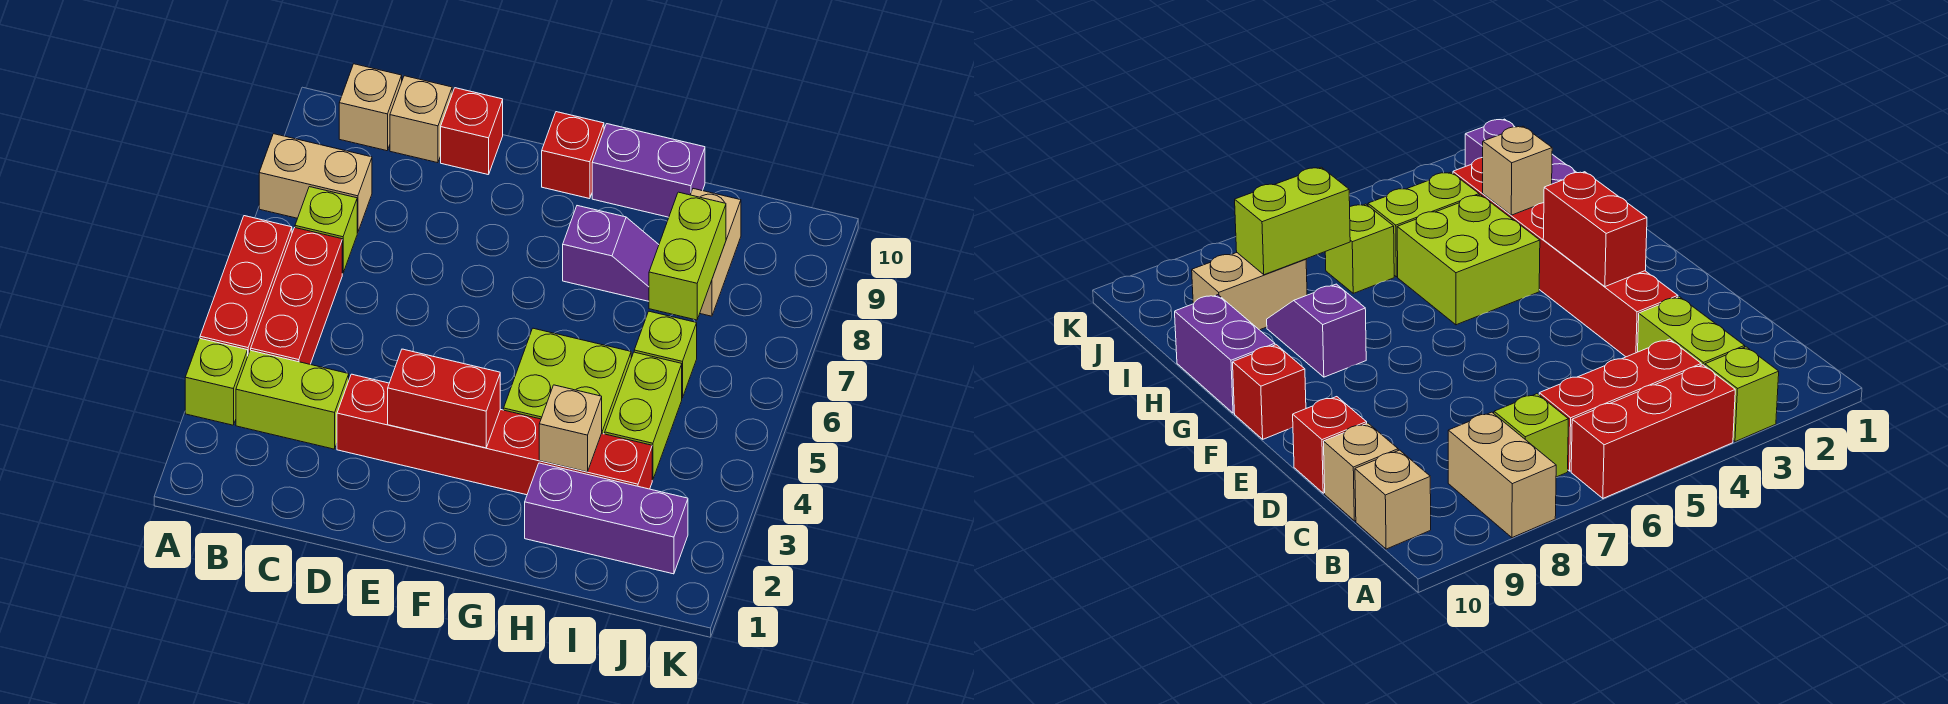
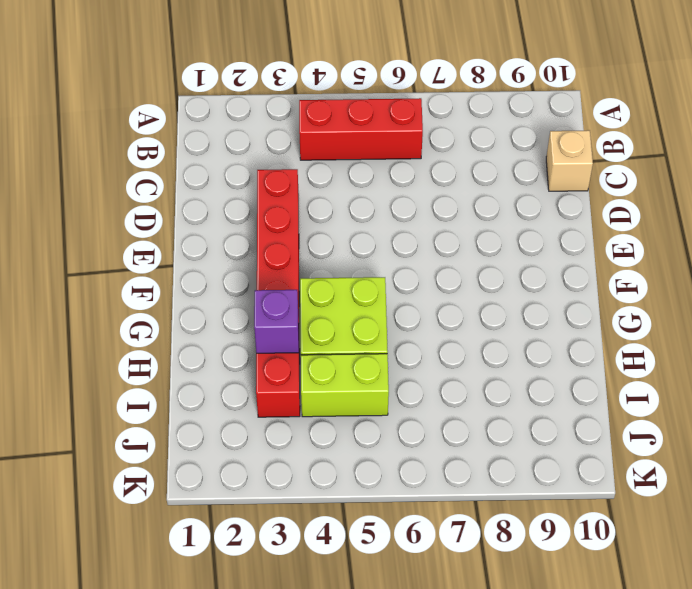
purple 1x1 brick [254,290,299,353] -> tan 1x1 brick [539,385,602,472]
none -> lime 1x1 brick [185,339,248,425]
none -> red 1x3 brick [200,216,292,354]
none -> tan 1x2 brick [259,134,372,233]

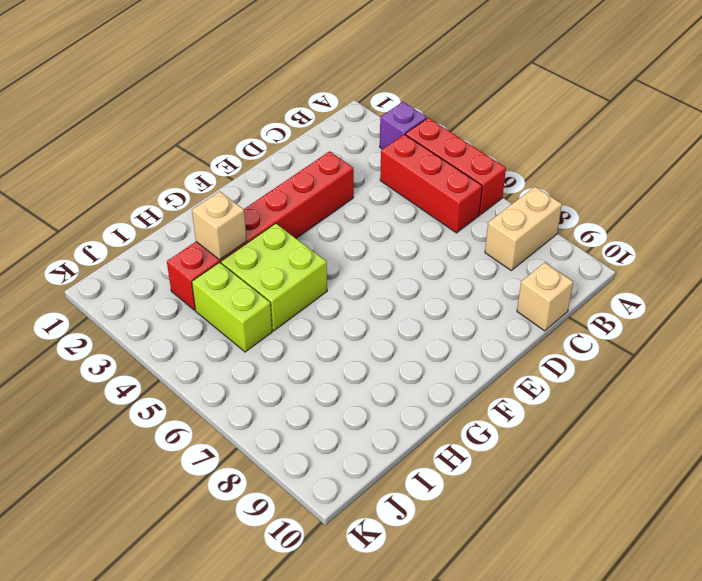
purple 1x1 brick [380,102,427,149] -> lime 1x1 brick [185,339,248,425]
none -> lime 1x2 brick [236,350,349,449]
none -> lime 1x1 brick [295,187,357,273]
none -> tan 1x1 brick [339,64,402,151]

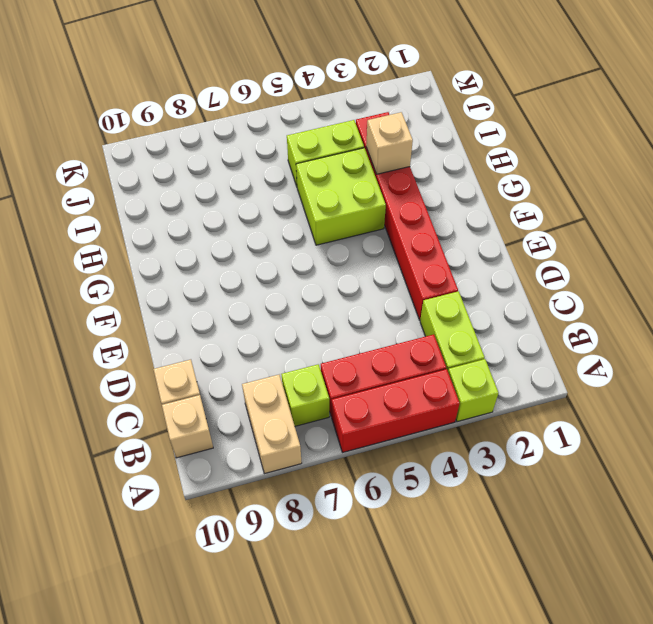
none -> red 1x1 brick [441,88,503,175]
none -> red 1x1 brick [542,112,604,199]
none -> purple 1x2 slope [563,206,659,301]

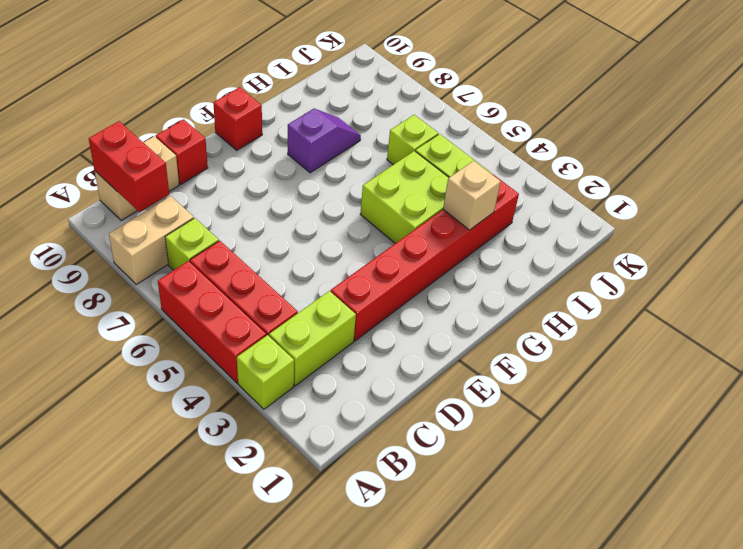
red 1x2 brick [89,121,169,212] -> red 1x2 brick turned to [388,349,500,448]
none -> purple 1x2 brick [592,124,705,217]
none -> purple 1x3 brick [525,463,688,574]
none -> tan 1x2 brick [691,189,741,316]

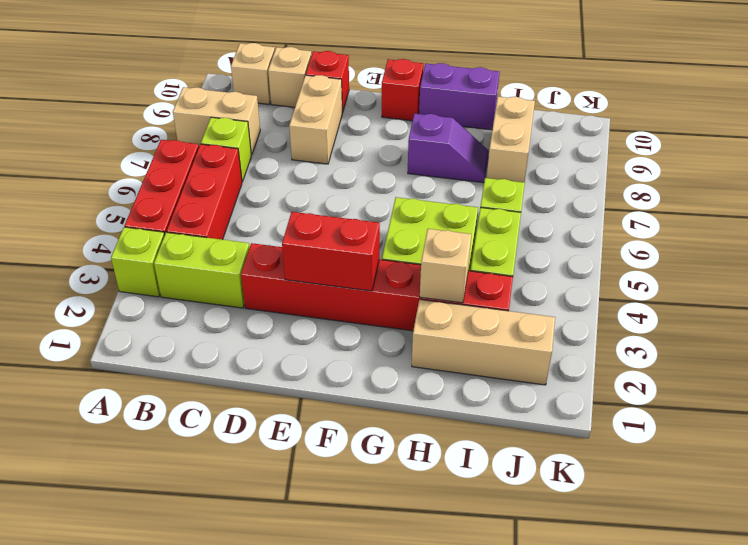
tan 1x2 brick [289,75,342,164] -> none
tan 1x3 brick [412,299,555,385] -> purple 1x3 brick [525,463,688,574]
none -> lime 1x2 brick [649,192,726,320]

